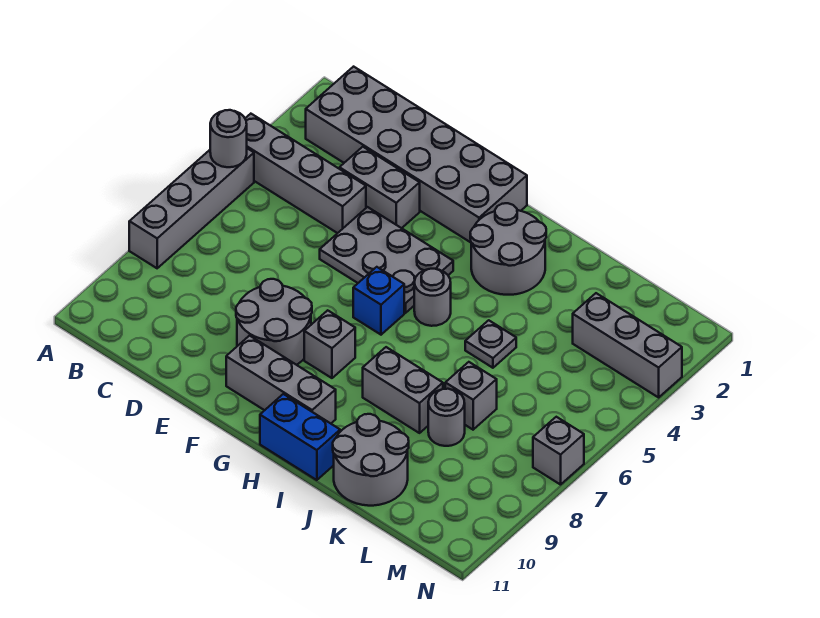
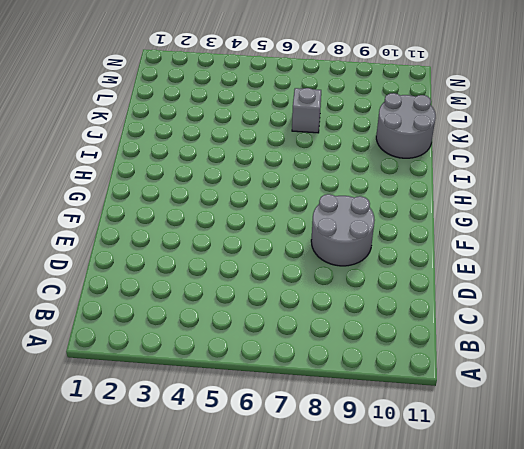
none -> grey 1x4 brick [245,114,366,233]
none -> grey 1x4 brick [129,148,254,268]
none -> grey 2x6 brick [306,67,527,242]

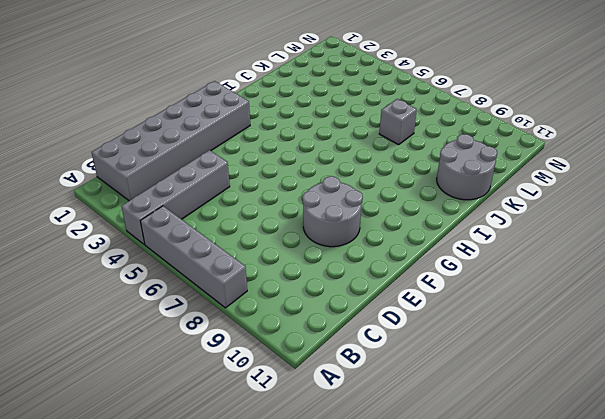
none -> grey 1x2 brick [339,147,420,228]
none -> grey 2x3 plate [320,207,453,313]
none -> grey 1x3 brick [226,336,336,423]

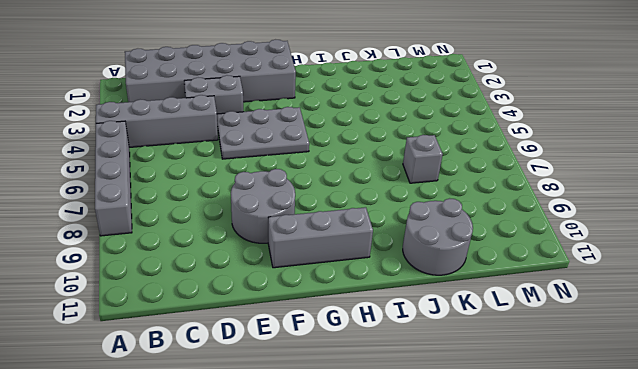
none -> blue 1x1 brick [353,267,404,335]
none -> grey 1x1 brick [304,310,355,378]
none -> grey 2x2 round brick [470,203,546,295]

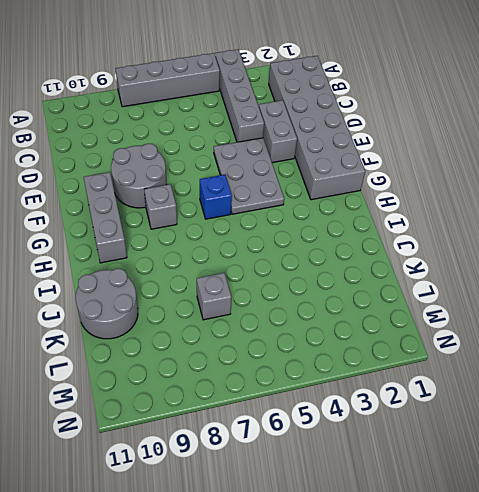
none -> grey 2x2 round brick [470,203,546,295]
none -> grey 1x1 round brick [414,269,451,326]
none -> blue 1x2 brick [260,394,340,480]

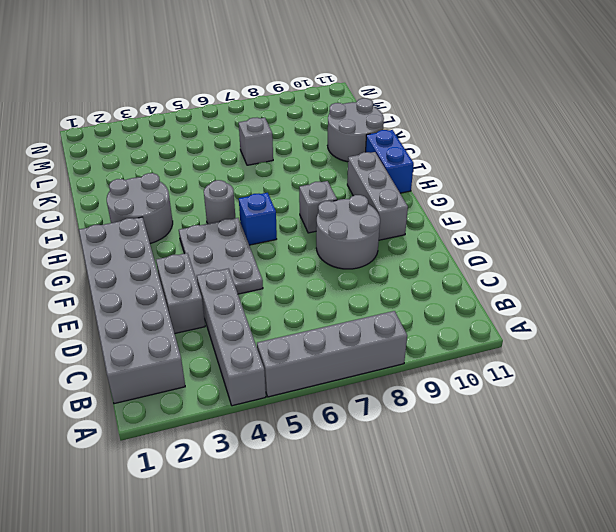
none -> grey 1x2 brick [363,347,443,433]
none -> grey 1x1 plate [465,320,516,368]
none -> grey 1x1 round brick [428,389,465,446]

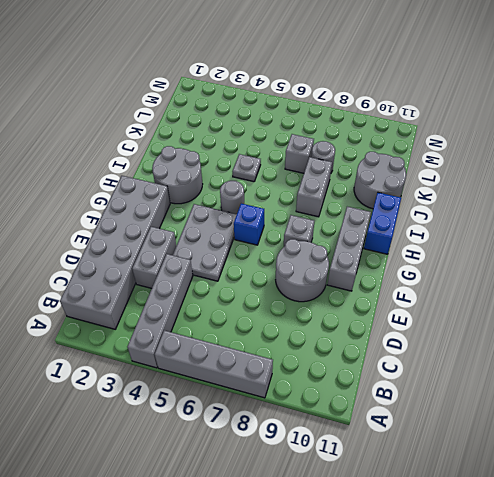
none -> grey 1x3 brick [573,293,682,397]
none -> grey 1x1 brick [533,417,584,485]
none -> grey 1x1 round brick [210,110,247,167]

